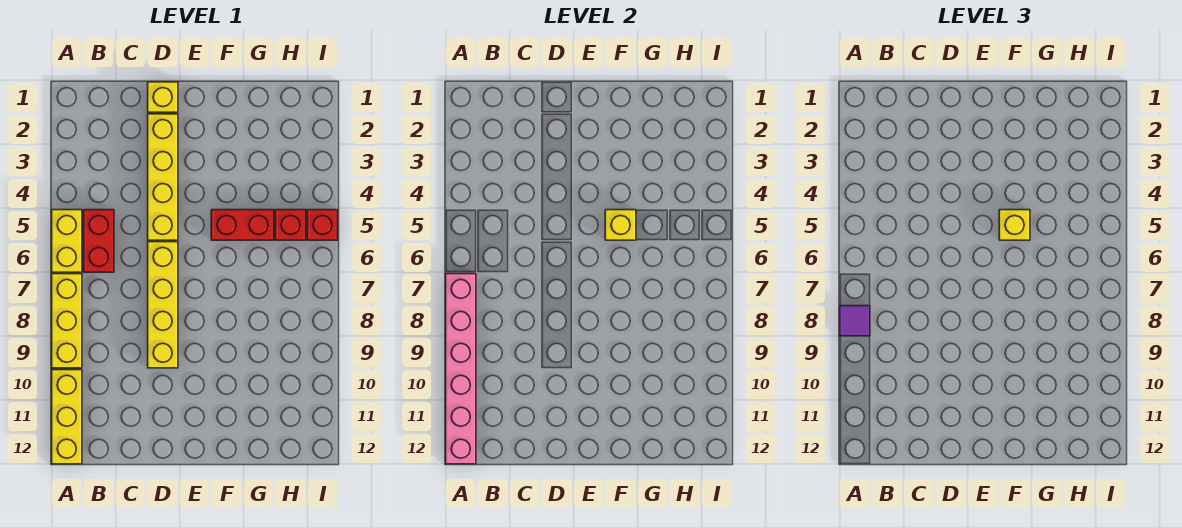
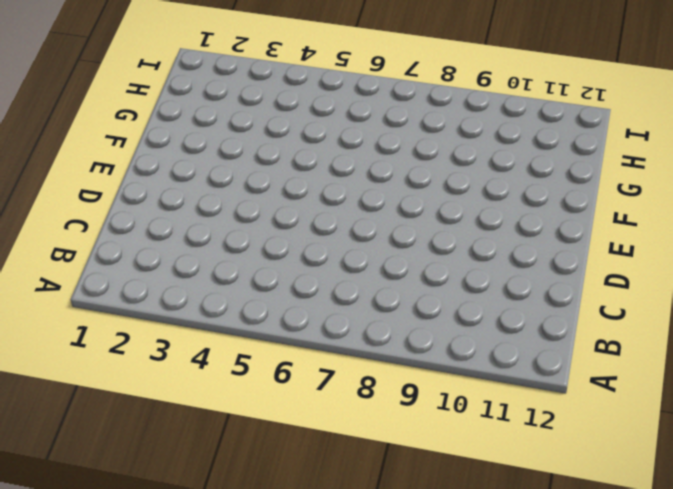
none -> yellow 1x2 brick [52,210,82,272]
none -> yellow 1x3 brick [52,274,82,368]
none -> yellow 1x3 brick [52,370,82,464]

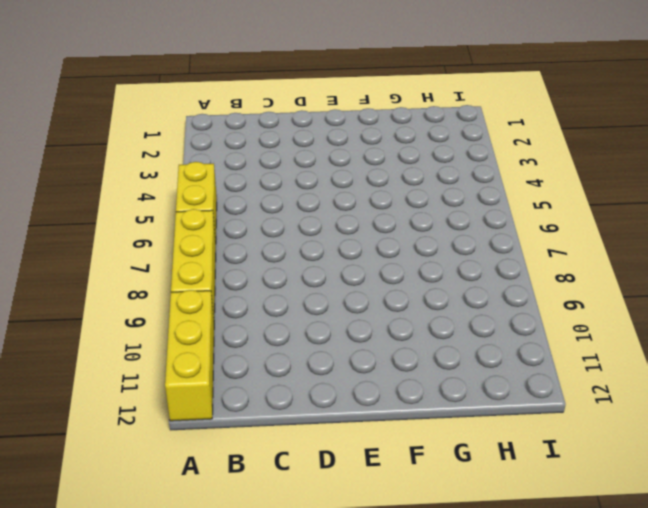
none -> red 1x2 brick [84,210,114,272]
none -> yellow 1x1 brick [148,82,178,112]
none -> yellow 1x4 brick [148,114,178,240]

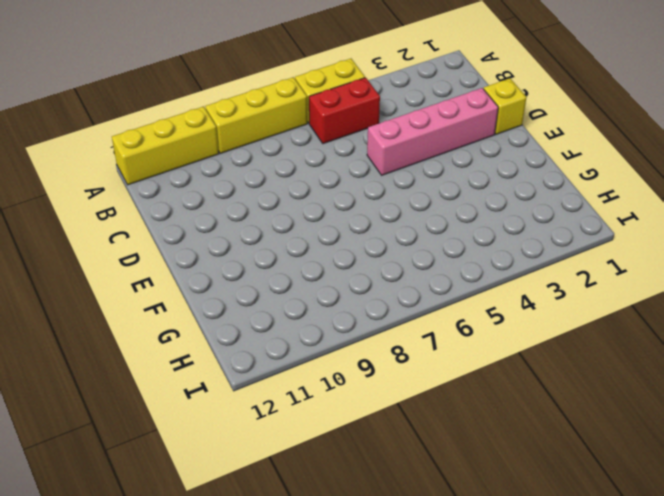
pink 1x4 brick [367,88,498,175] -> yellow 1x4 brick [148,114,178,240]
none -> yellow 1x4 brick [148,242,178,368]
none -> red 1x2 brick [211,210,274,240]
none -> red 1x1 brick [275,210,306,240]

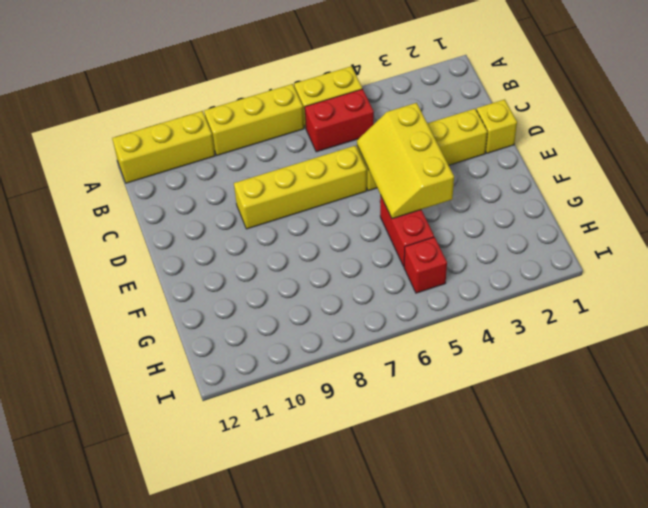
yellow 2x3 slope [357,103,454,219] -> yellow 1x1 brick [605,210,636,240]
none -> red 1x1 brick [307,210,338,240]
none -> pink 1x6 brick [446,274,476,464]
none -> purple 1x1 tile [840,306,870,336]

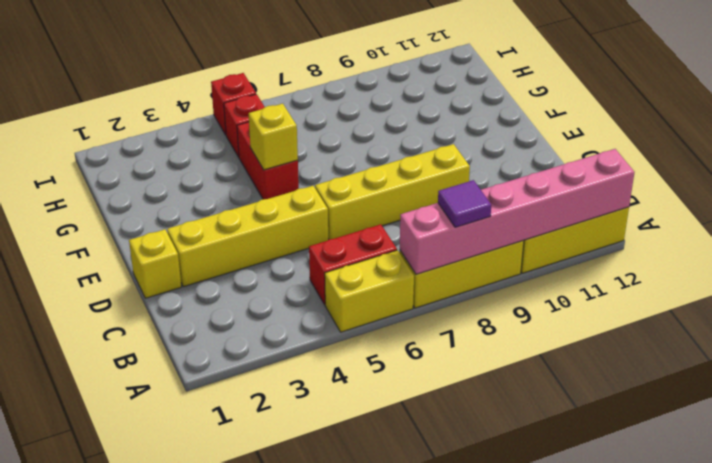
none -> yellow 1x1 brick [999,210,1030,240]

